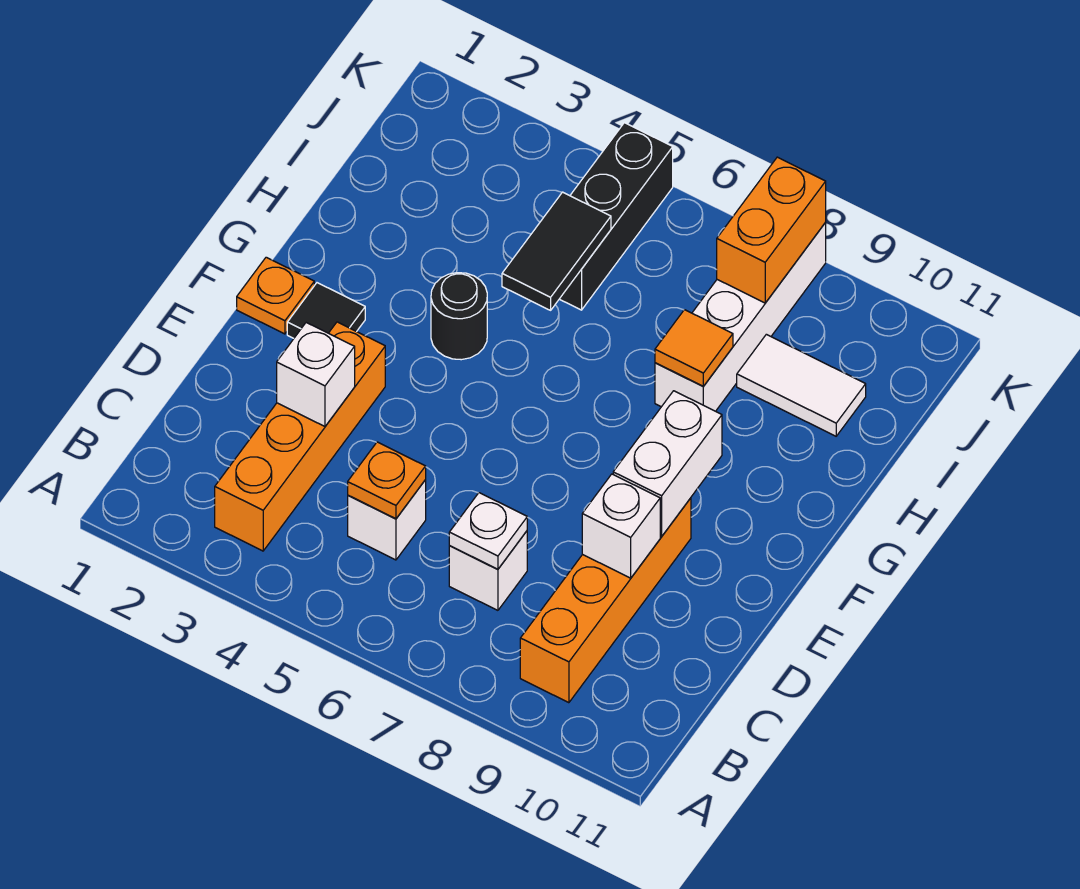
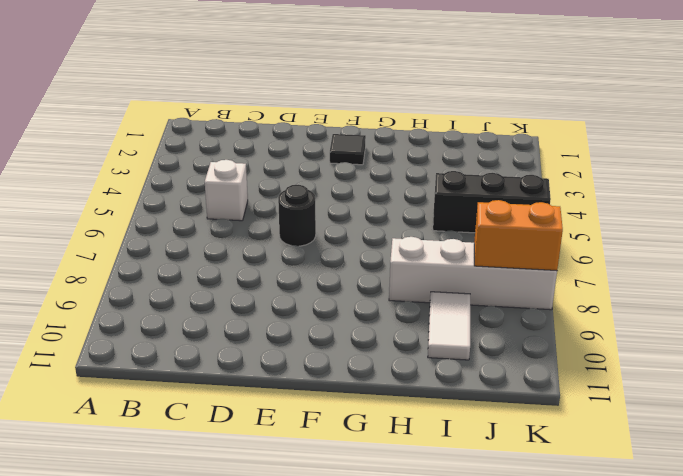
black 1x1 round brick [278,185,316,246] -> black 1x1 round brick moved to [431,273,487,360]
none -> orange 1x4 brick [215,322,385,551]
none -> orange 1x4 brick [520,498,691,703]
none -> white 1x1 brick [449,531,527,610]

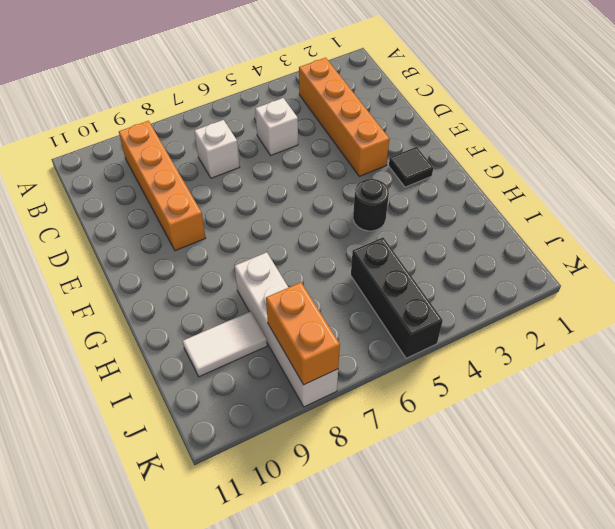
none -> orange 1x1 plate [237,257,314,334]
none -> orange 1x1 plate [348,442,426,519]
none -> white 1x1 plate [449,493,527,569]

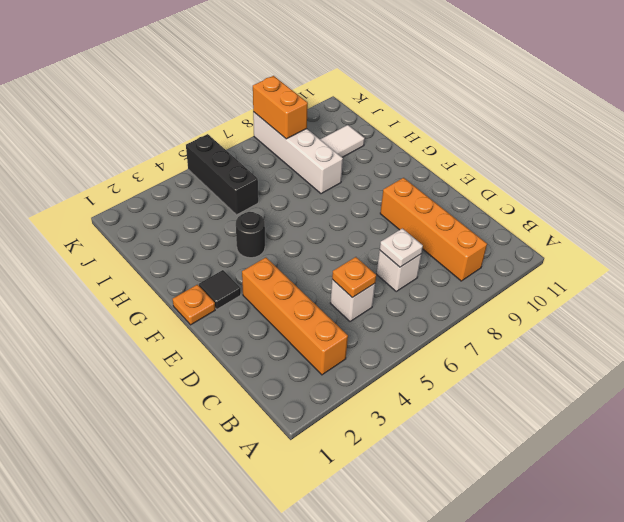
none -> white 1x1 brick [277,323,355,426]
none -> white 1x1 brick [582,474,660,578]
none -> white 1x2 brick [613,391,722,536]

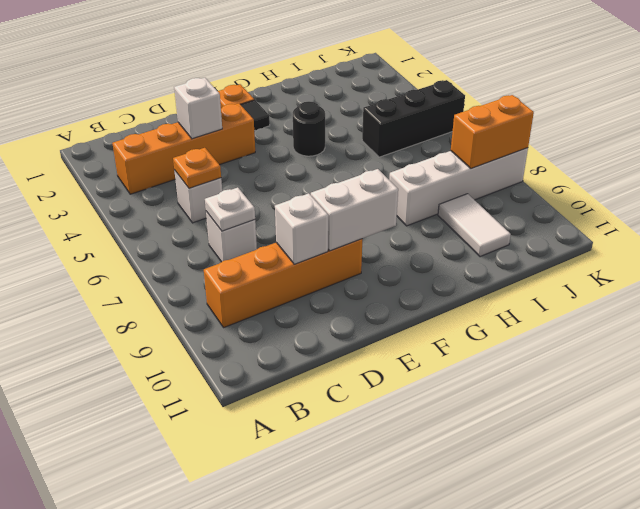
none -> black 1x2 tile [502,192,611,310]
none -> orange 1x1 tile [655,310,733,386]

